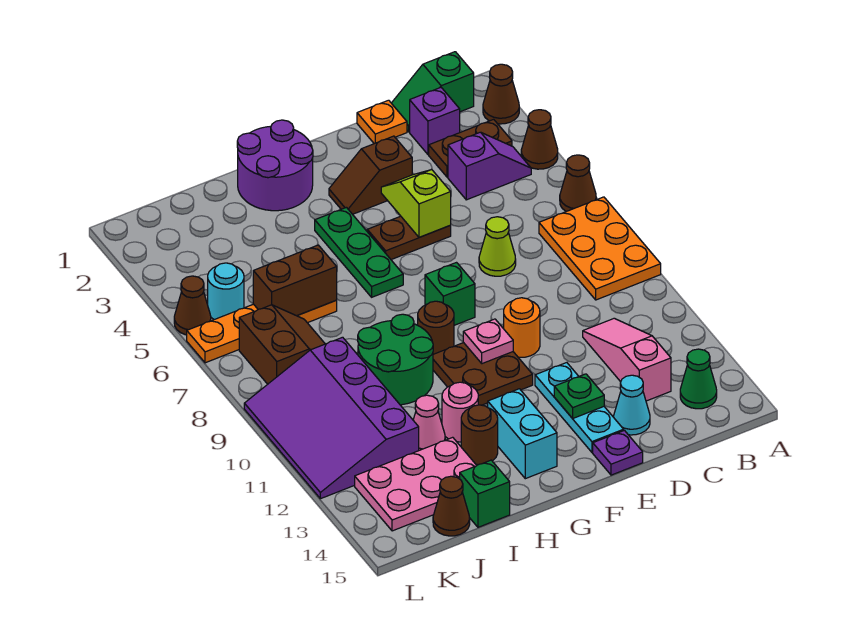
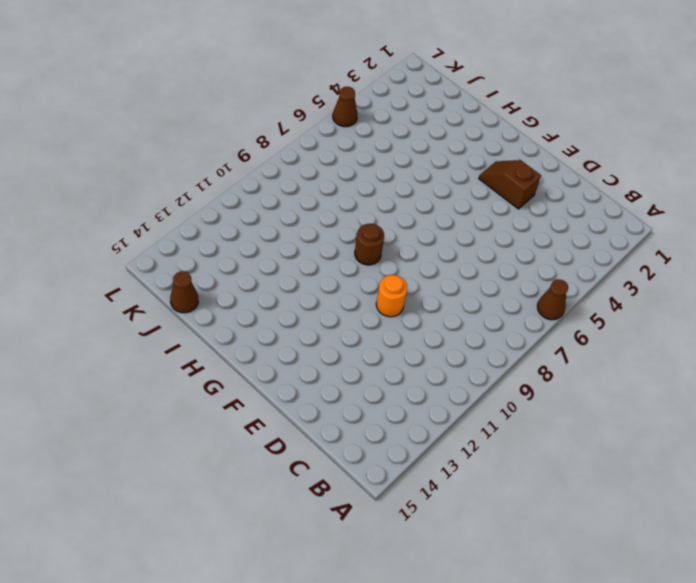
none -> brown 1x1 cone [483,64,519,124]
none -> brown 1x1 cone [521,110,558,169]
none -> orange 2x3 plate [539,197,661,300]
none -> green 1x2 slope [392,52,474,132]

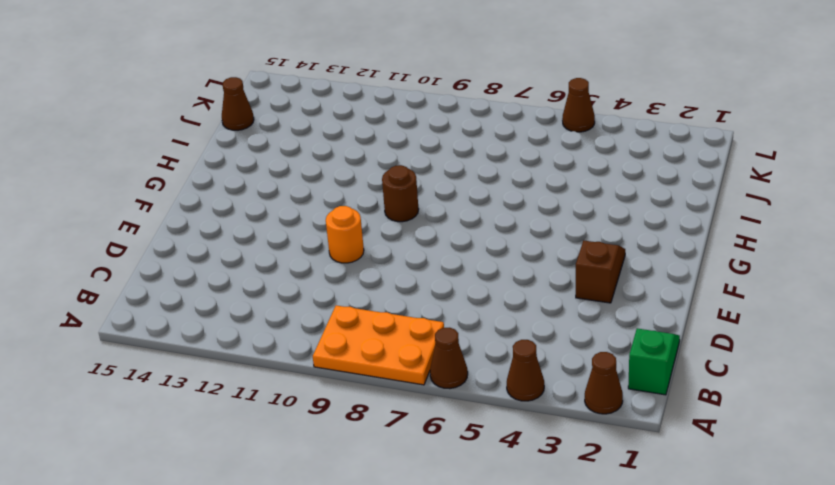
none -> brown 1x2 plate [429,119,512,177]
none -> purple 1x2 slope [448,132,531,200]
none -> green 1x1 cone [680,349,717,409]
none -> purple 1x1 brick [410,88,460,154]

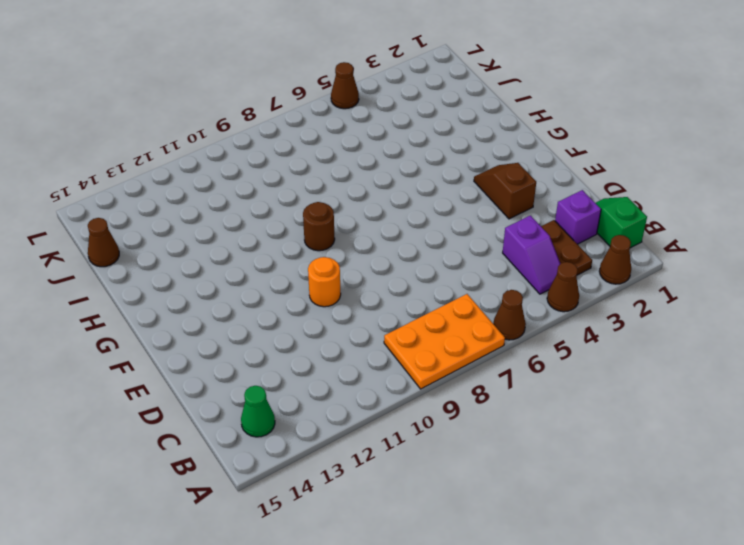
none -> pink 1x3 slope [583,318,671,401]
none -> orange 1x1 plate [357,100,407,144]
none -> lime 1x1 cone [479,217,516,276]
none -> cyan 1x1 cone [614,375,650,435]

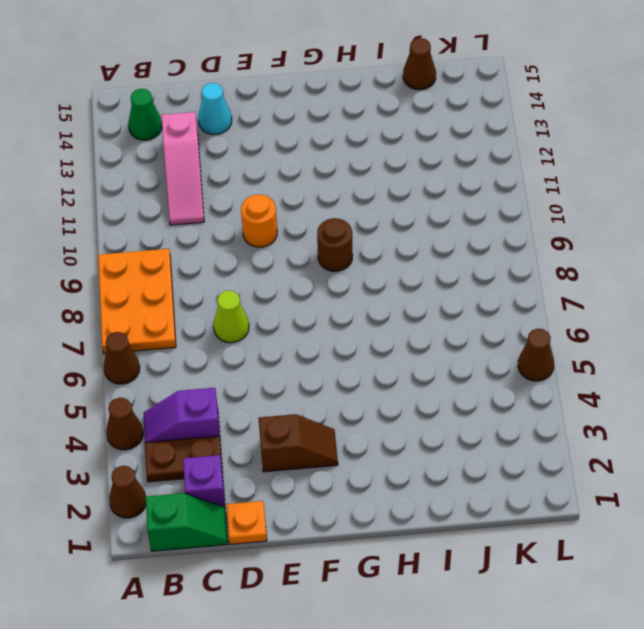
none -> brown 1x2 plate [367,216,451,260]
none -> cyan 1x3 plate [535,363,624,452]
none -> purple 1x1 plate [593,430,643,475]
none -> green 1x1 brick [425,263,475,325]

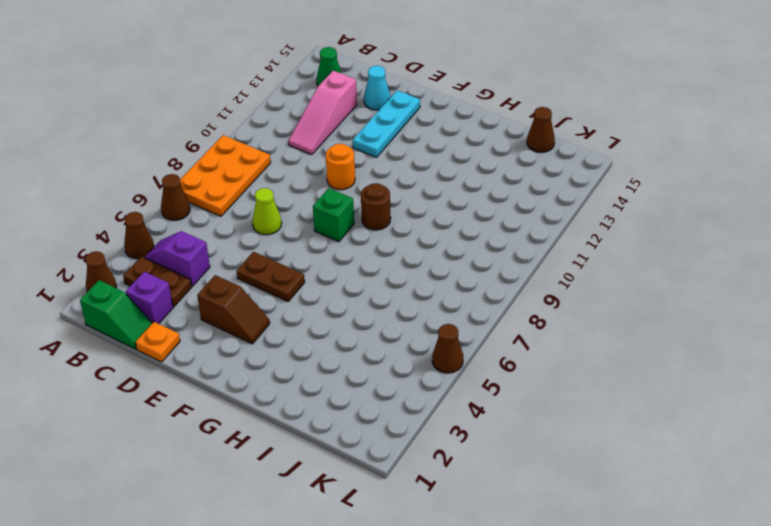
none -> purple 1x1 plate [593,430,643,475]
none -> brown 2x2 plate [433,343,533,405]
none -> purple 2x2 round brick [237,120,313,211]
none -> green 1x3 plate [315,207,403,297]

